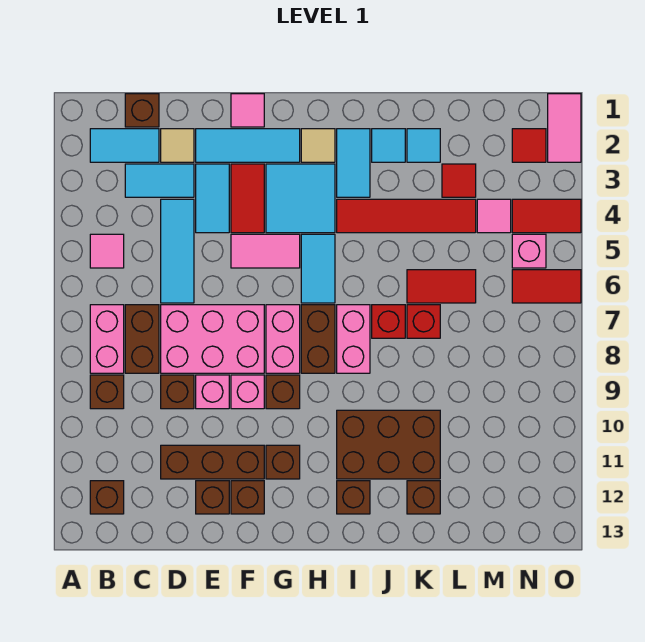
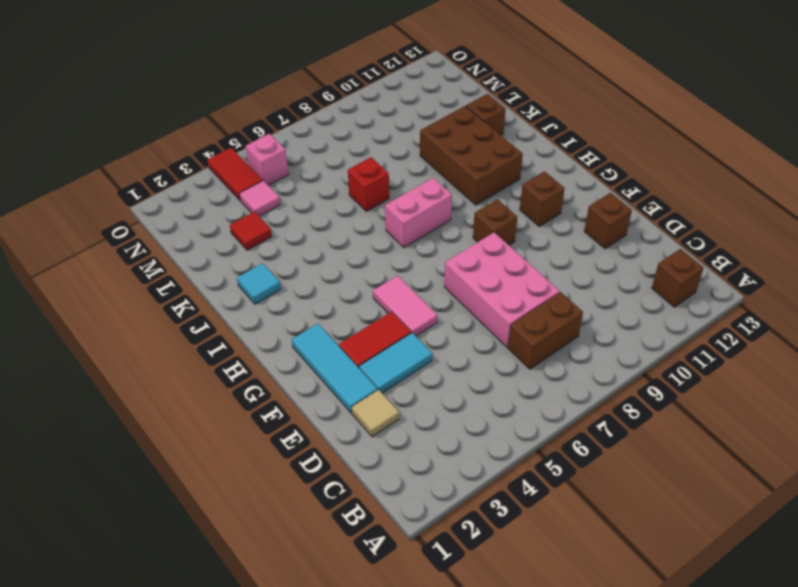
none -> cyan 1x2 tile [90,129,159,162]
none -> pink 1x1 tile [90,234,124,268]
none -> pink 1x2 brick [90,305,124,373]
none -> brown 1x1 brick [90,375,124,409]

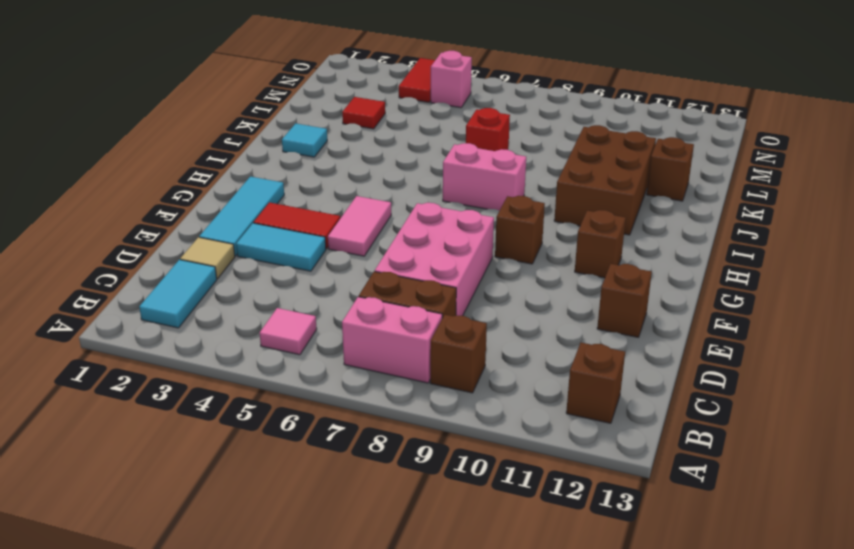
none -> brown 1x1 brick [125,94,159,127]
none -> cyan 1x2 tile [125,164,194,197]
none -> cyan 1x3 tile [161,199,194,303]
none -> brown 1x1 brick [161,375,194,409]

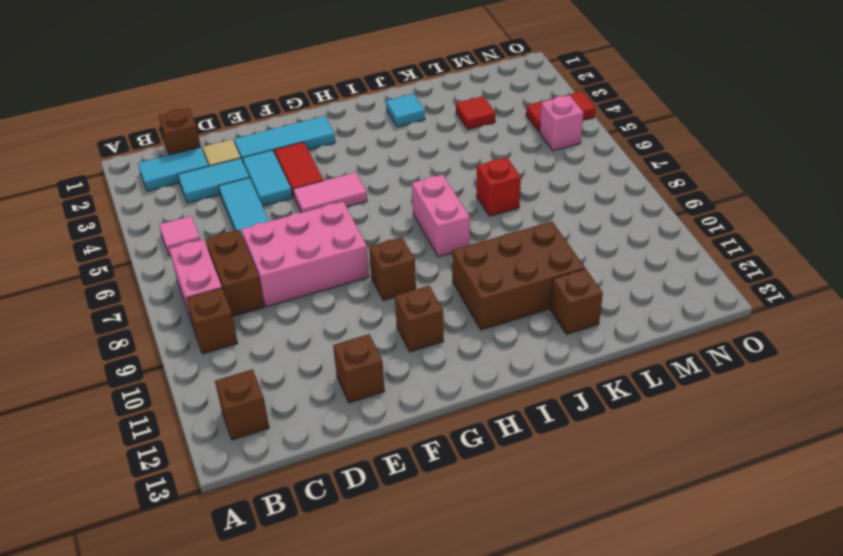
none -> brown 1x1 brick [161,375,194,409]
none -> brown 1x3 brick [161,445,264,479]
none -> pink 1x1 brick [196,375,229,409]
none -> pink 1x1 tile [231,94,264,127]

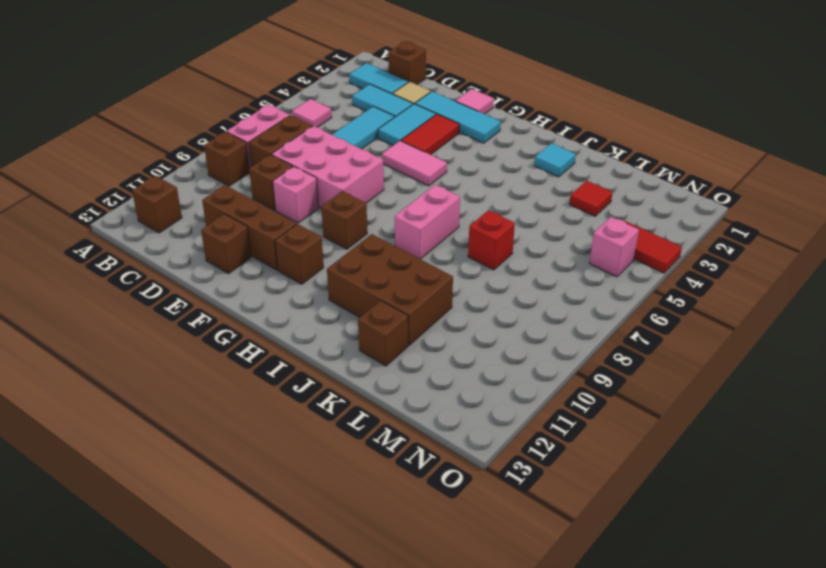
none -> pink 1x1 brick [231,375,264,409]
none -> brown 1x1 brick [231,481,264,514]
none -> cyan 2x2 tile [266,164,335,233]
none -> pink 1x2 brick [266,305,300,373]

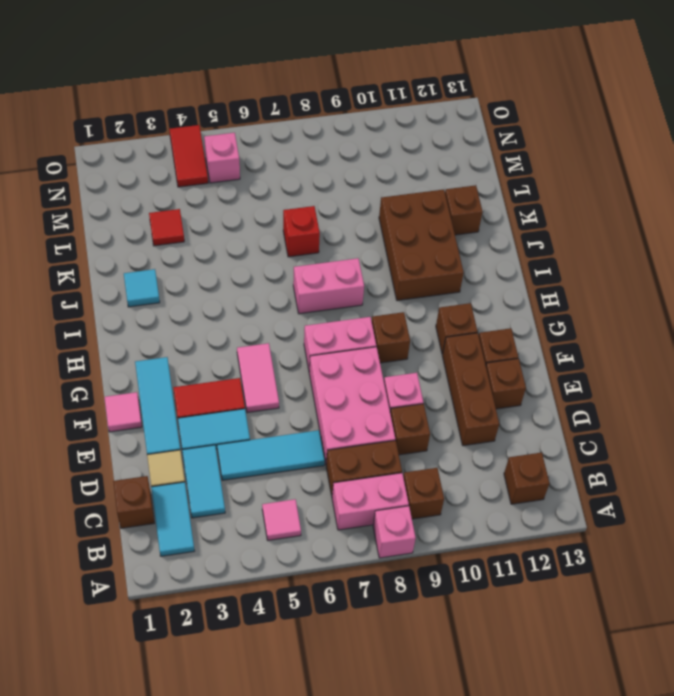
pink 1x1 brick [373,506,416,558] -> pink 1x1 brick moved to [231,375,264,409]
none -> cyan 2x2 tile [266,164,335,233]
none -> tan 1x1 tile [301,129,335,162]
none -> cyan 1x2 tile [301,234,335,303]
none -> brown 1x2 brick [301,305,335,373]

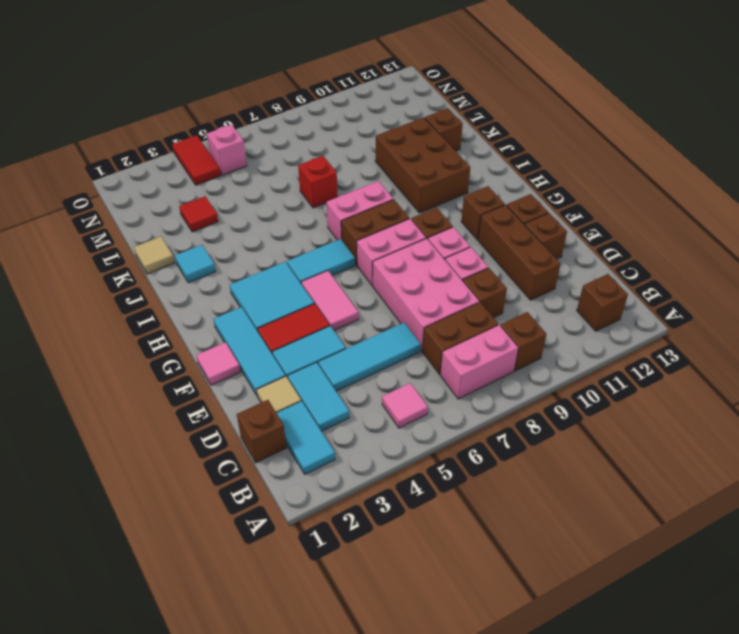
tan 1x1 tile [134,237,174,274] -> tan 1x1 tile moved to [301,129,335,162]
none -> cyan 1x2 tile [337,129,370,197]
none -> red 1x4 tile [337,199,476,233]
none -> brown 1x1 brick [337,481,370,514]
none -> red 1x1 brick [372,305,405,338]

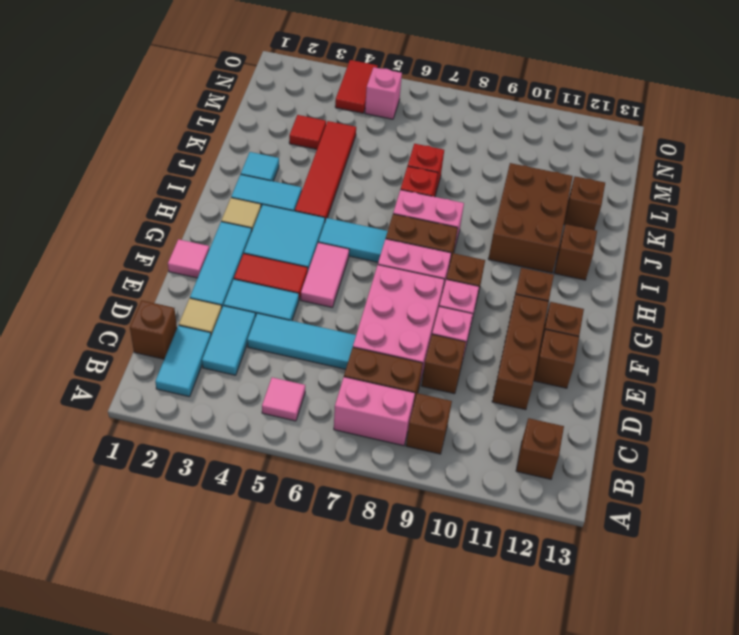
none -> cyan 1x1 tile [407,129,440,162]
none -> red 1x2 tile [407,270,476,303]
none -> pink 1x1 tile [477,199,511,233]
none -> red 1x1 tile [512,129,546,162]

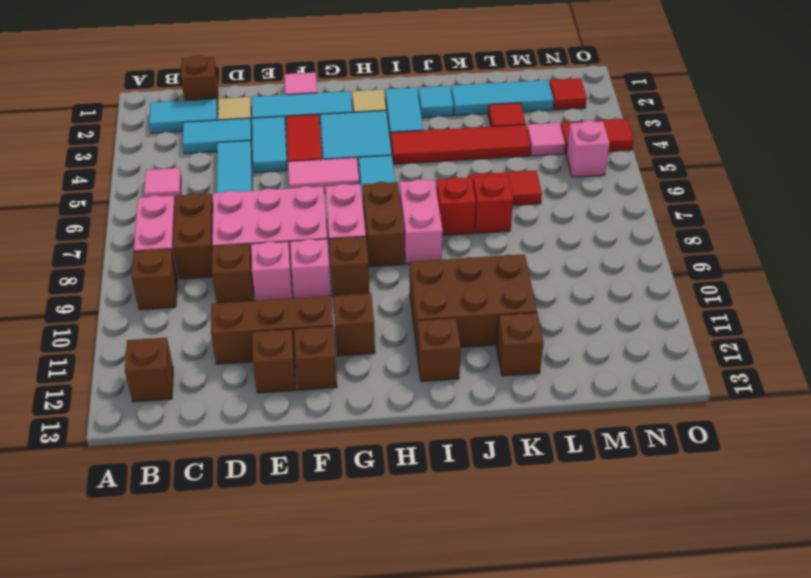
cyan 1x3 tile [451,80,554,116] -> cyan 1x1 tile [407,129,440,162]
none -> red 1x2 tile [512,270,581,303]
none -> pink 1x2 tile [548,94,581,162]

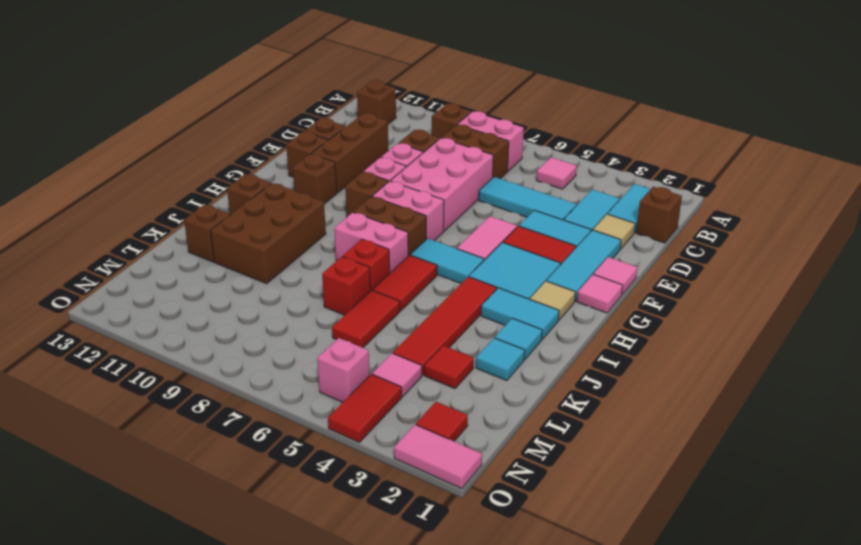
pink 1x1 tile [577,275,623,313] -> none
red 1x2 tile [373,255,437,311] -> red 1x2 tile moved to [512,270,581,303]

